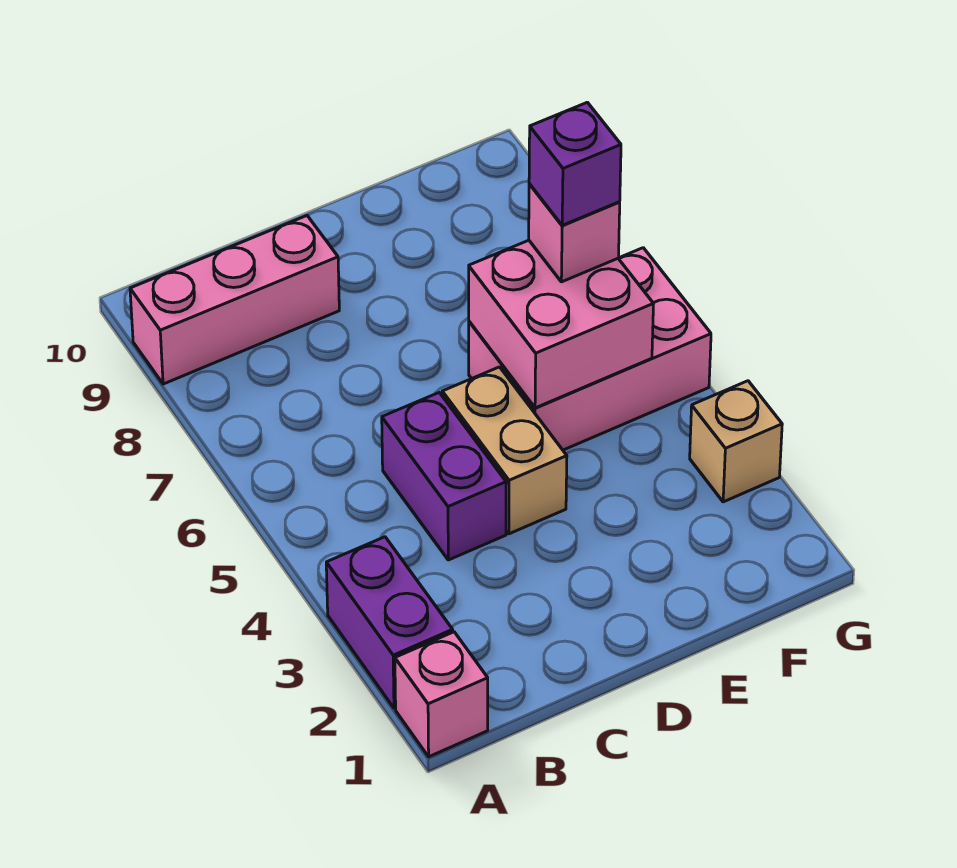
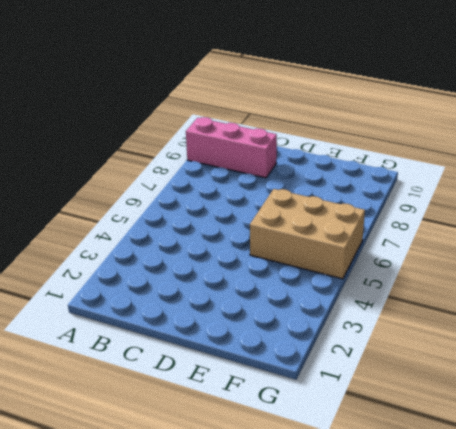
tan 2x3 brick [250,189,365,279] -> pink 2x3 brick [469,248,711,450]
none -> pink 1x1 brick [395,632,488,757]
none -> purple 1x2 brick [326,537,453,708]

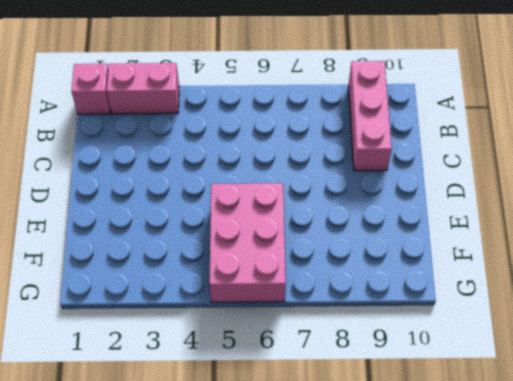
pink 1x2 brick [107,63,179,114] -> purple 1x2 brick [326,537,453,708]
none -> purple 1x2 brick [382,393,506,560]
none -> tan 1x2 brick [442,367,567,534]

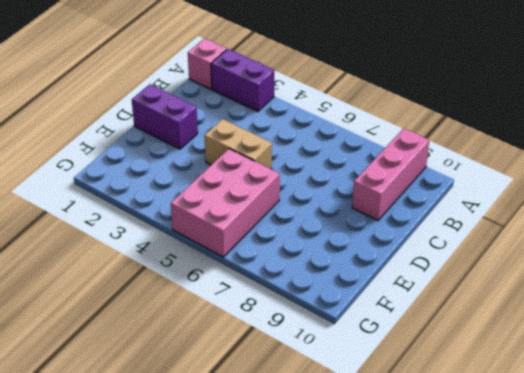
purple 1x2 brick [132,84,198,149] -> purple 1x2 brick moved to [382,393,506,560]
none -> tan 1x1 brick [690,381,782,502]
none -> pink 2x2 brick [469,240,653,408]

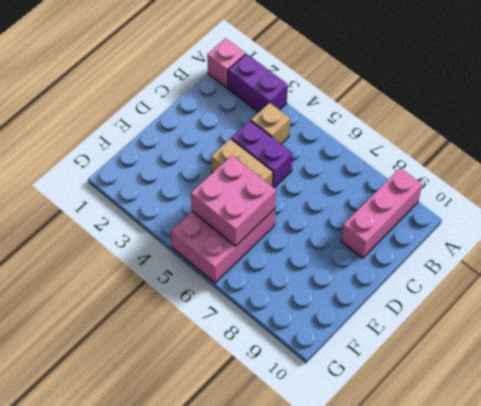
tan 1x1 brick [251,103,290,144] -> tan 1x1 brick moved to [690,381,782,502]
none -> pink 1x1 brick [529,184,620,282]
none -> purple 1x1 brick [529,102,621,225]

